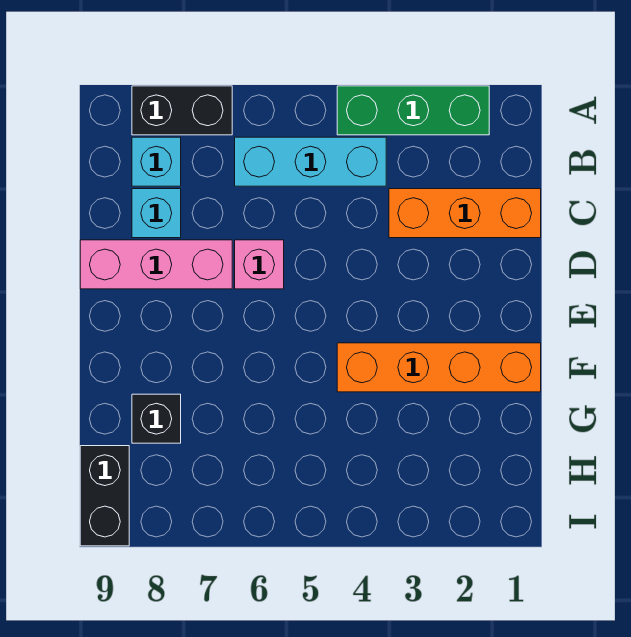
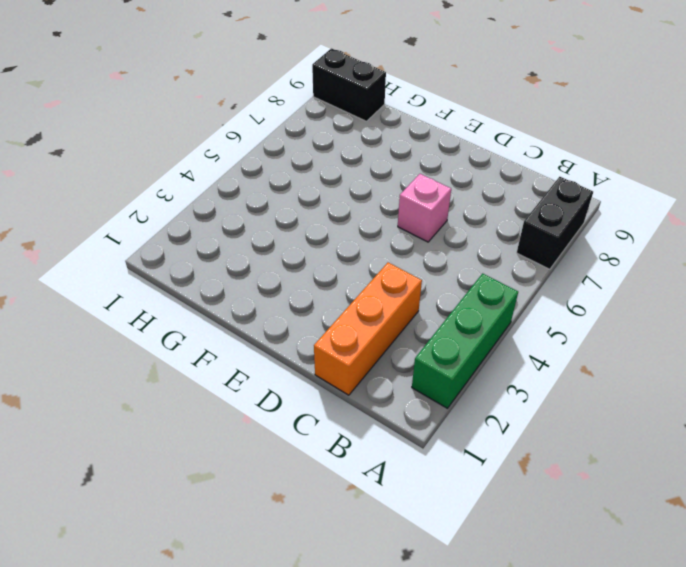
none -> cyan 1x3 brick [235,137,386,186]
none -> cyan 1x1 brick [132,137,181,186]

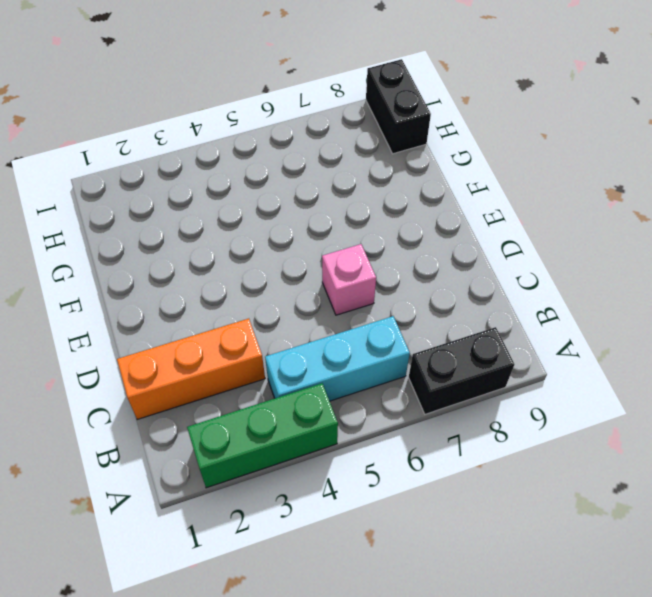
none -> cyan 1x1 brick [132,137,181,186]
none -> cyan 1x1 brick [132,189,181,238]

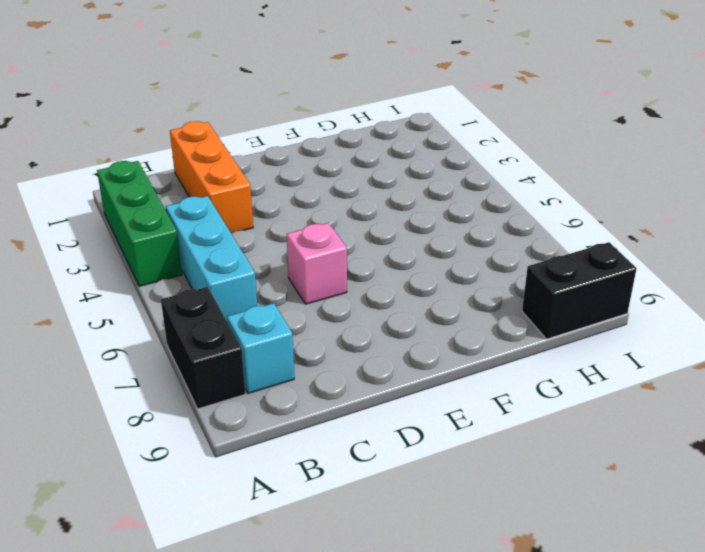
none -> cyan 1x1 brick [132,189,181,238]
none -> pink 1x3 brick [80,240,232,289]

